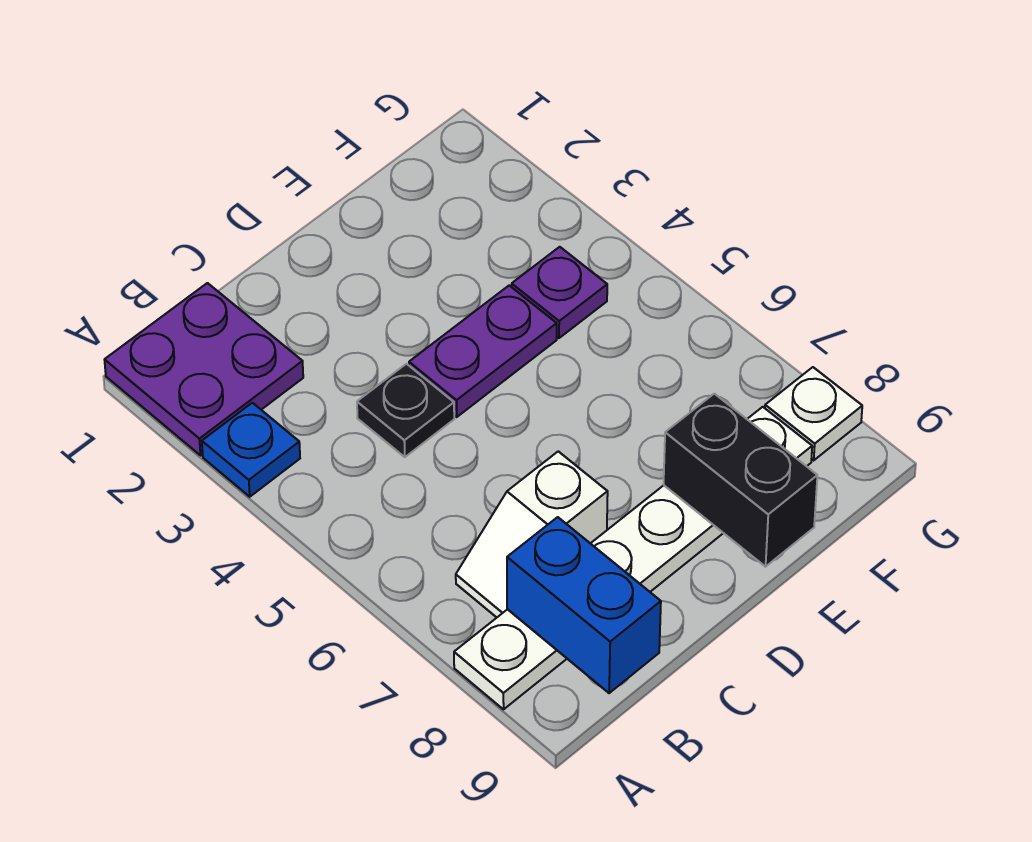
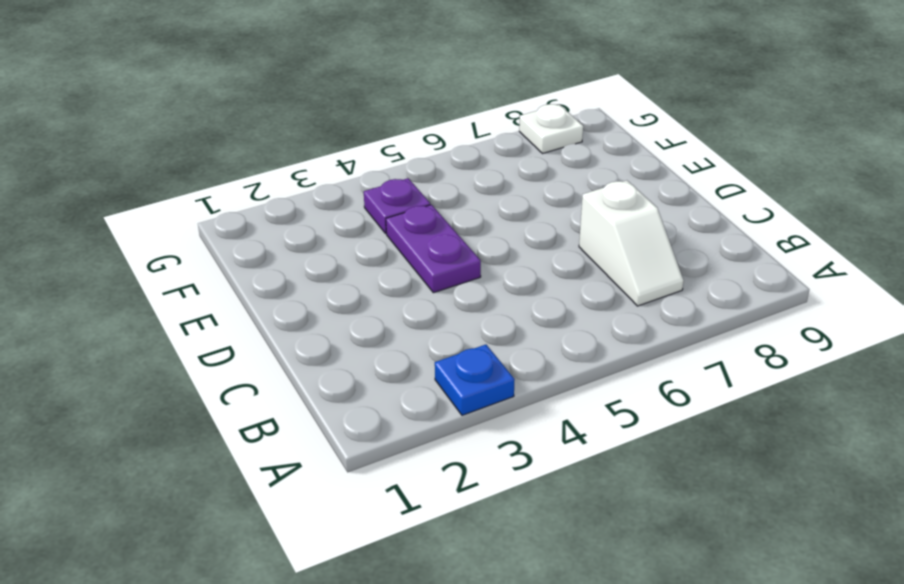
none -> purple 2x2 plate [105,283,303,455]
none -> white 1x6 plate [454,407,812,709]

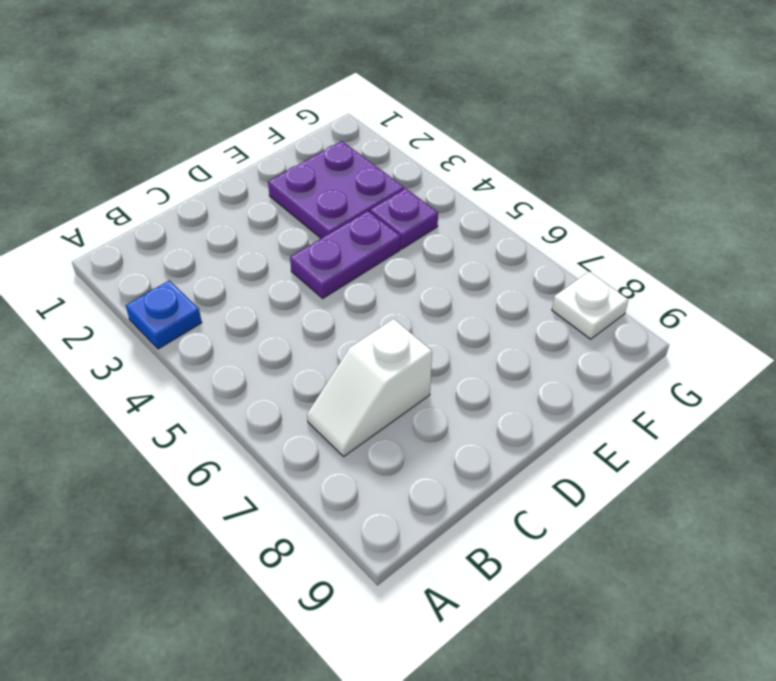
purple 2x2 plate [268,141,404,238] -> purple 2x2 plate moved to [105,283,303,455]
none -> white 1x6 plate [454,407,812,709]
none -> black 1x1 plate [357,364,454,457]

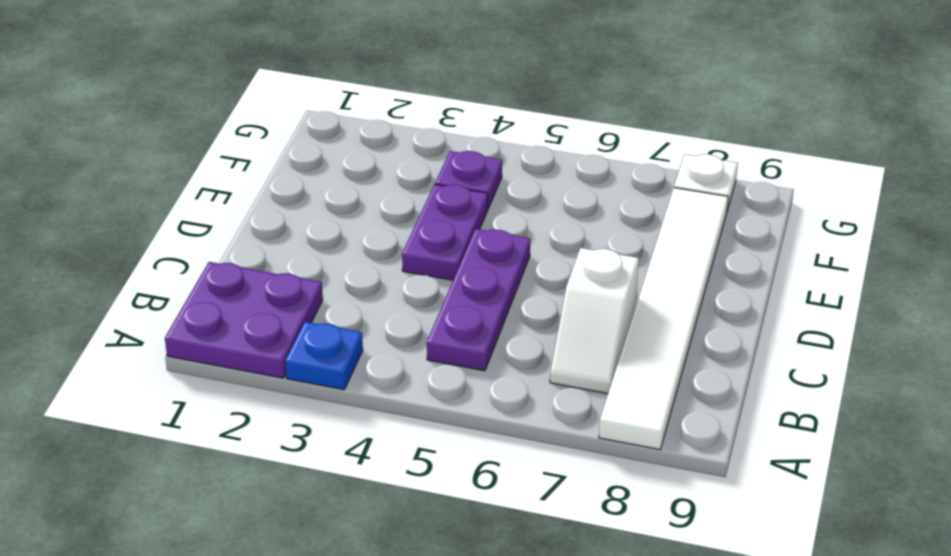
white 1x6 tile [599,188,728,450] -> white 1x6 plate [454,407,812,709]
purple 1x3 plate [427,229,530,371] -> none
none -> black 1x1 plate [357,364,454,457]
none -> blue 1x2 brick [507,517,661,693]

